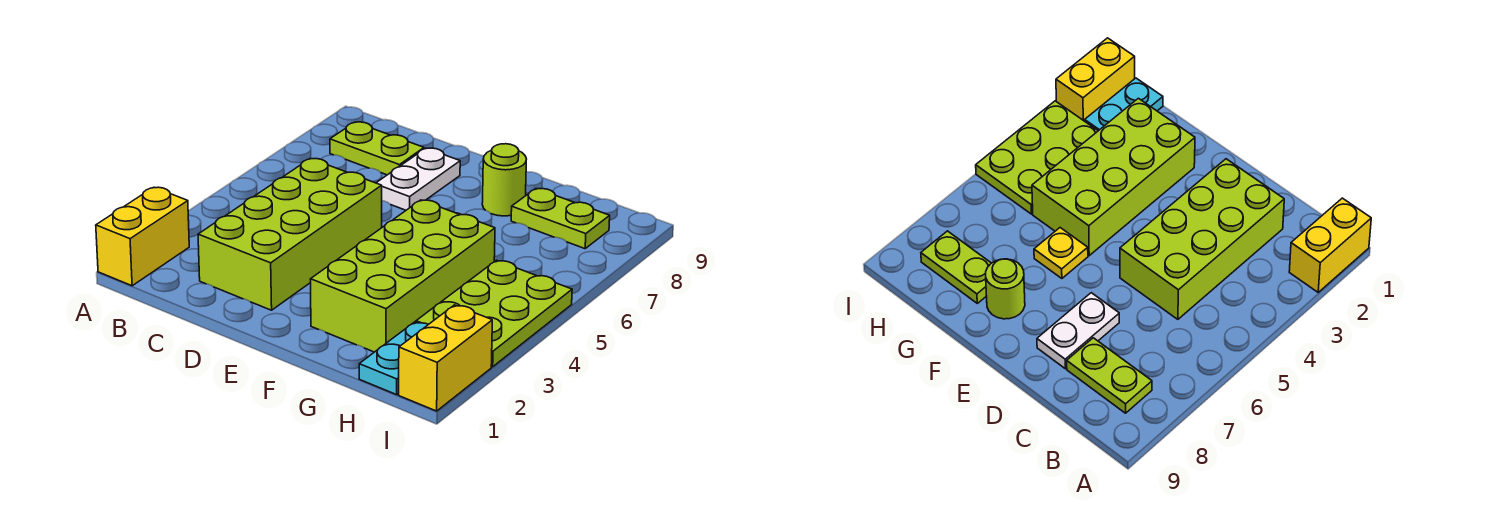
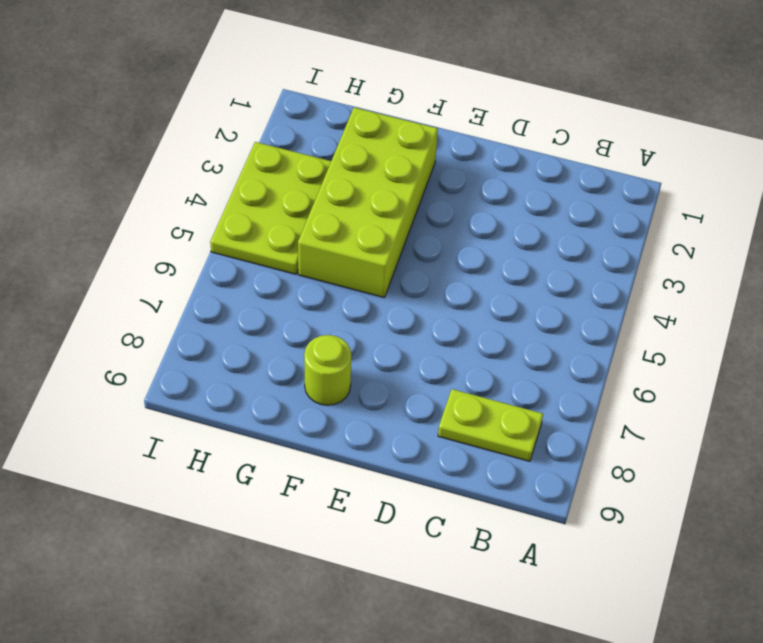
none -> yellow 1x2 brick [96,187,189,286]
none -> lime 2x4 brick [198,159,382,310]

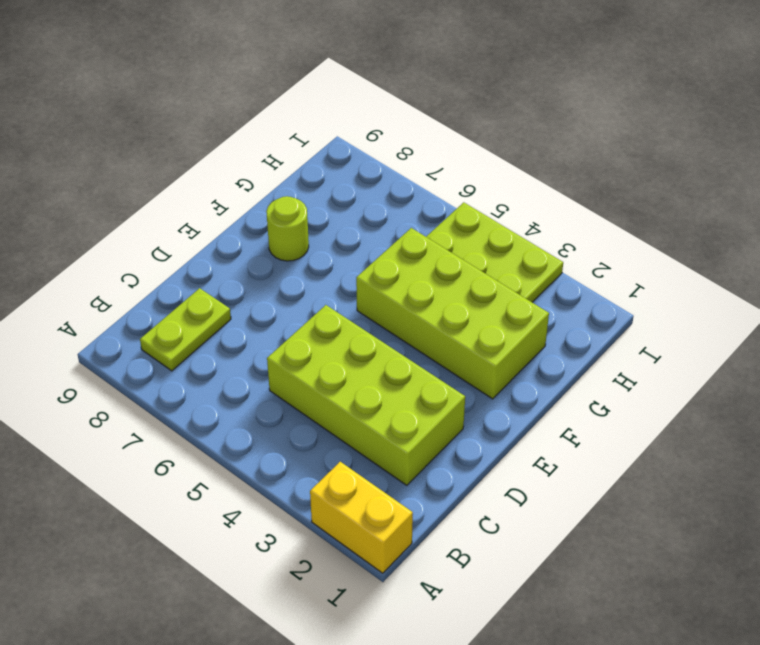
none -> white 1x2 plate [377,148,460,210]
none -> yellow 1x1 plate [1034,228,1088,278]

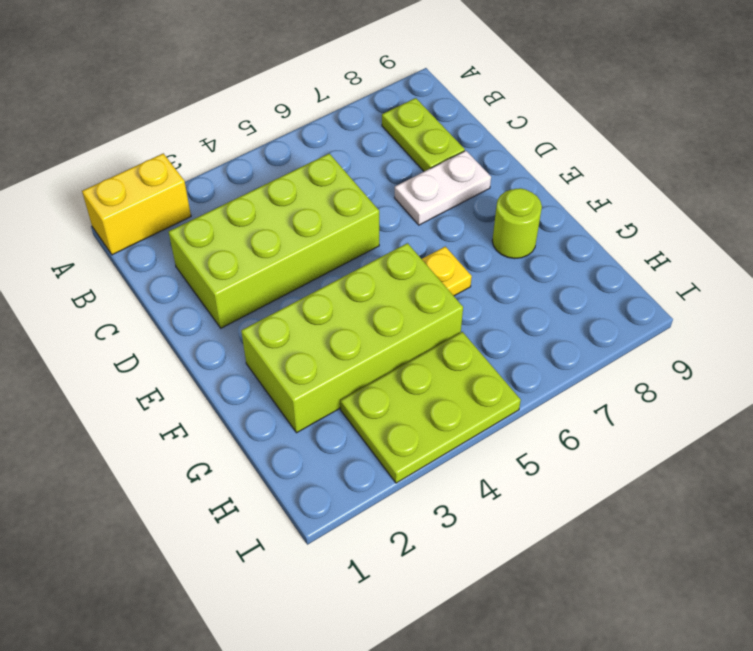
none -> lime 1x2 plate [511,189,610,249]
none -> cyan 1x2 plate [359,322,428,395]

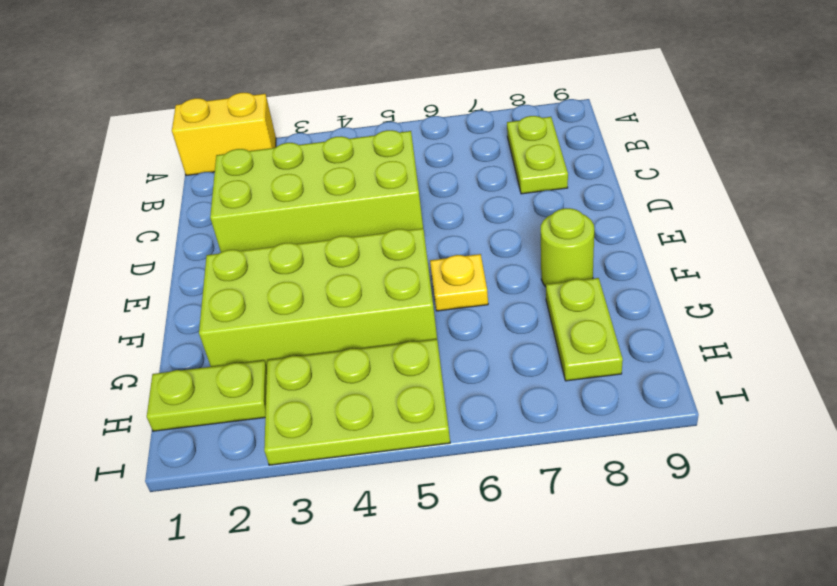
lime 1x2 plate [147,360,267,431] -> cyan 1x2 plate [359,322,428,395]
none -> white 1x2 plate [377,148,460,210]
none -> yellow 1x2 brick [399,305,492,411]

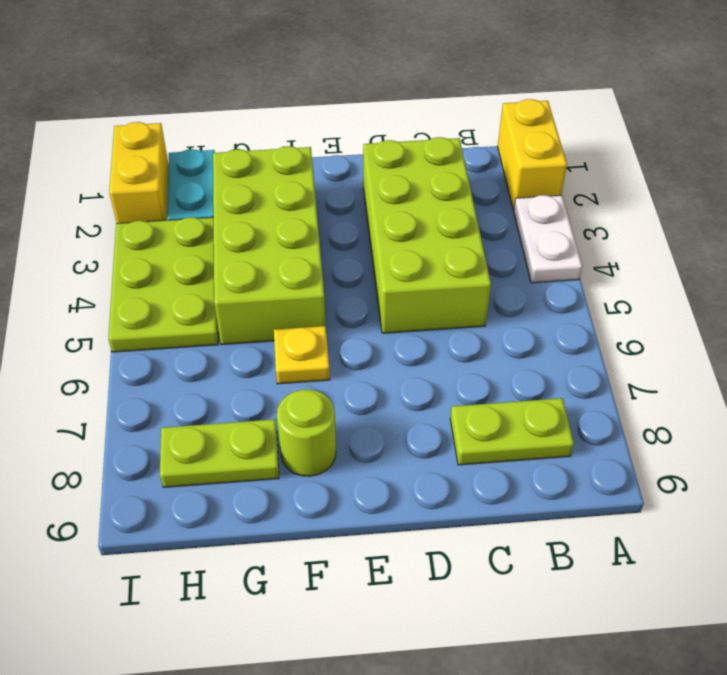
white 1x2 plate [514,195,582,283] -> white 1x2 plate moved to [377,148,460,210]

